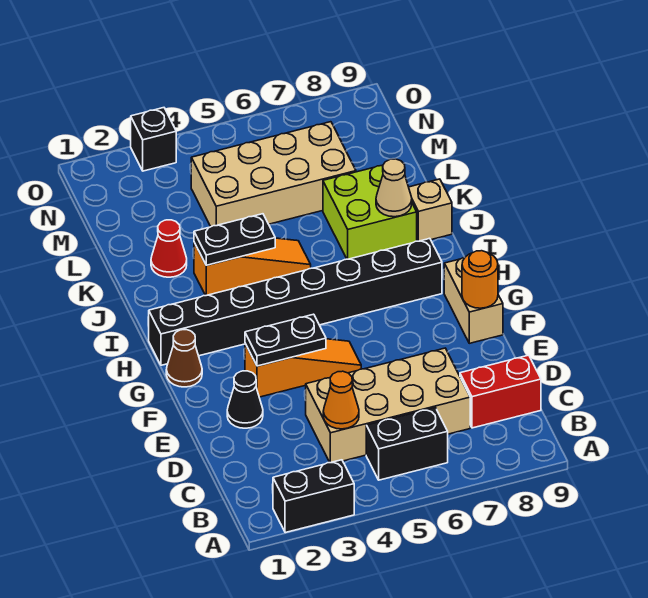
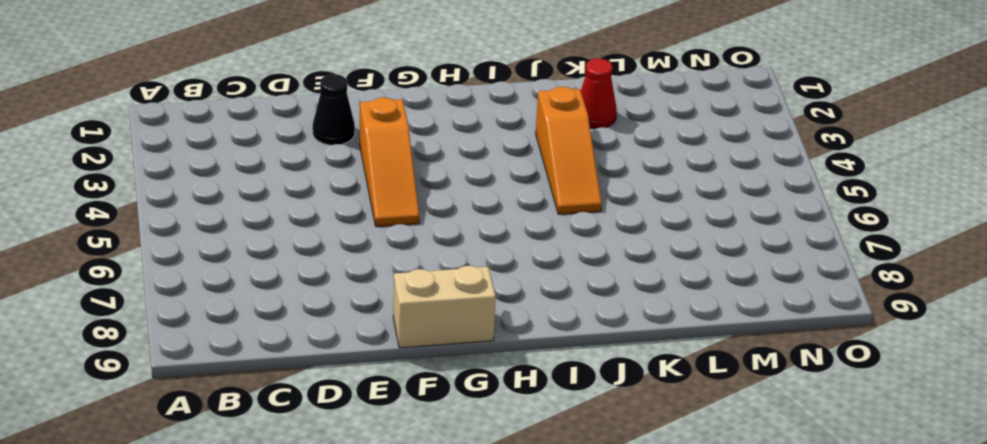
none -> black 1x2 brick [273,460,354,533]
none -> black 1x2 brick [366,408,448,480]
none -> tan 2x4 brick [306,348,470,463]

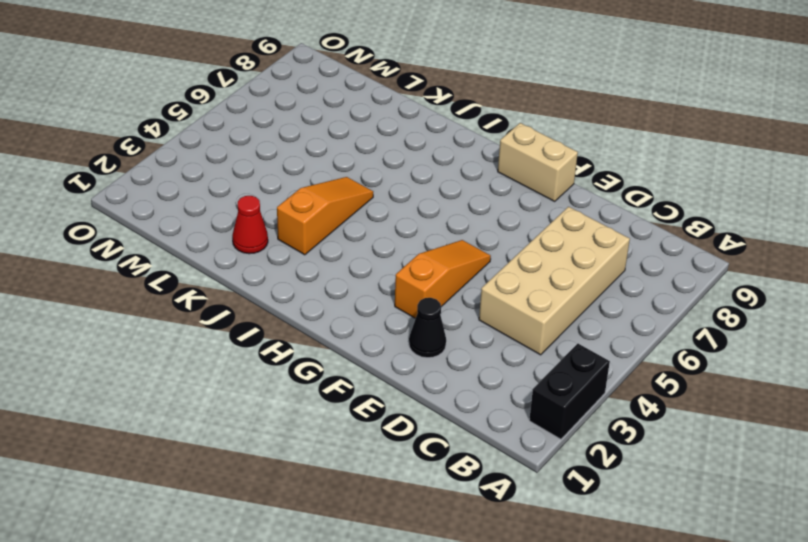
none -> black 1x2 brick [366,408,448,480]
none -> red 1x2 brick [460,355,541,428]
none -> brown 1x1 cone [166,330,202,387]

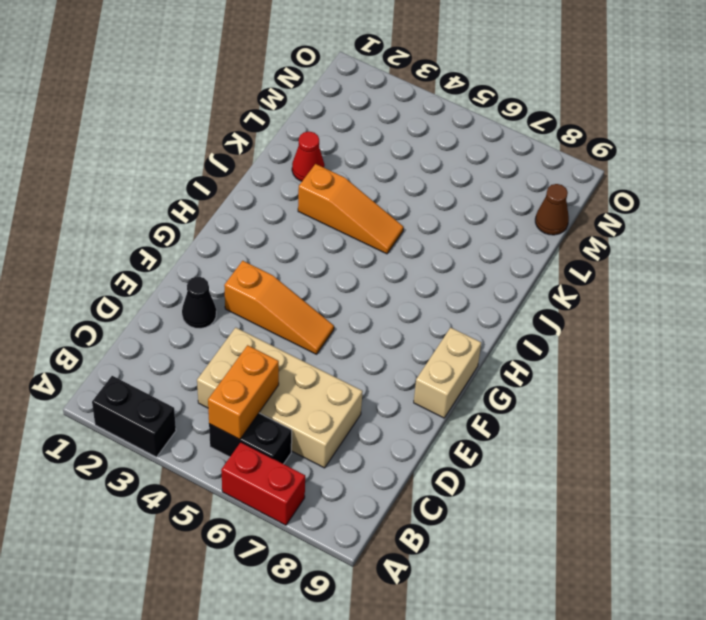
red 1x2 brick [221,442,305,525] -> red 1x2 brick moved to [460,355,541,428]
orange 1x2 brick [208,345,279,439] -> none
brown 1x1 cone [535,184,569,235] -> brown 1x1 cone moved to [166,330,202,387]
none -> black 1x8 brick [149,238,442,365]
none -> lime 2x2 brick [323,166,417,259]
none -> tan 1x1 brick [409,179,452,241]

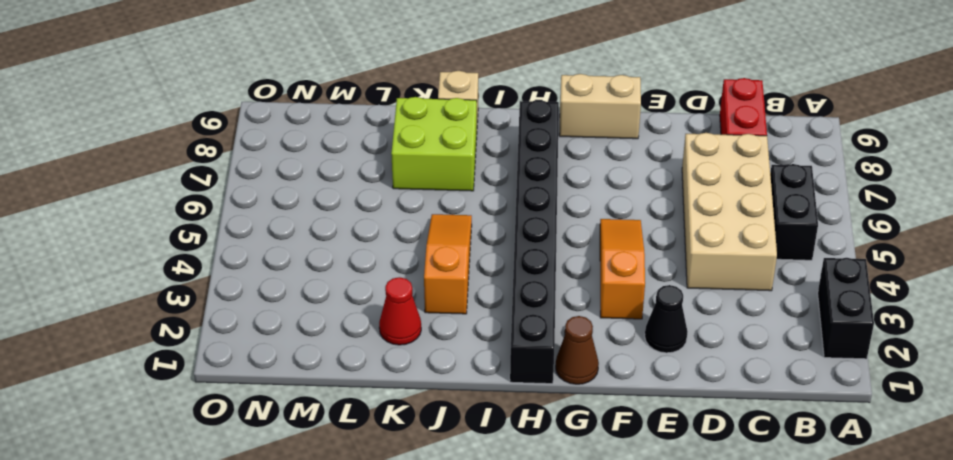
none -> tan 2x4 brick [191,122,356,227]
none -> black 1x1 brick [131,108,176,171]
none -> orange 1x1 cone [323,371,359,429]

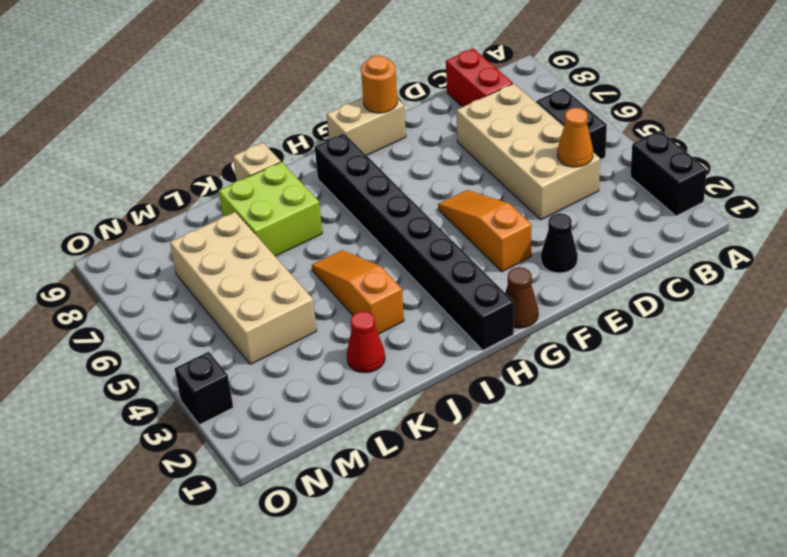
none -> black 1x2 plate [245,314,326,366]
none -> black 1x2 plate [194,214,275,265]
none -> tan 1x1 cone [376,159,412,217]

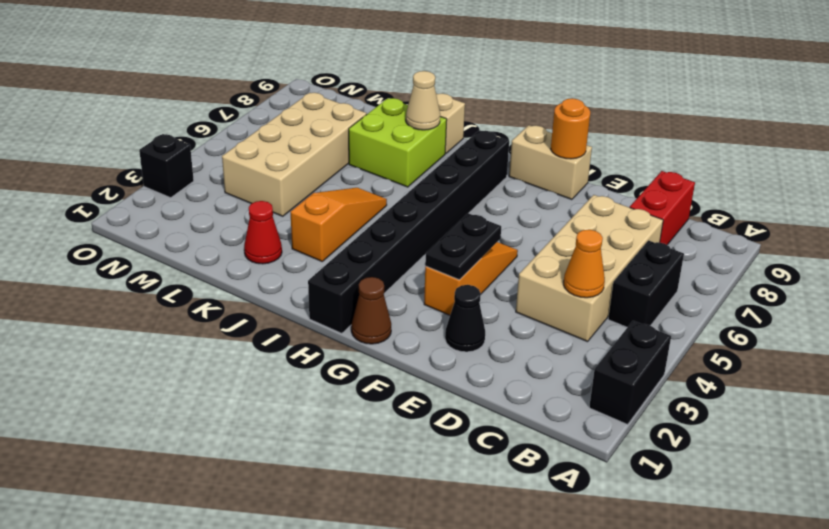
none -> black 1x2 plate [194,214,275,265]

